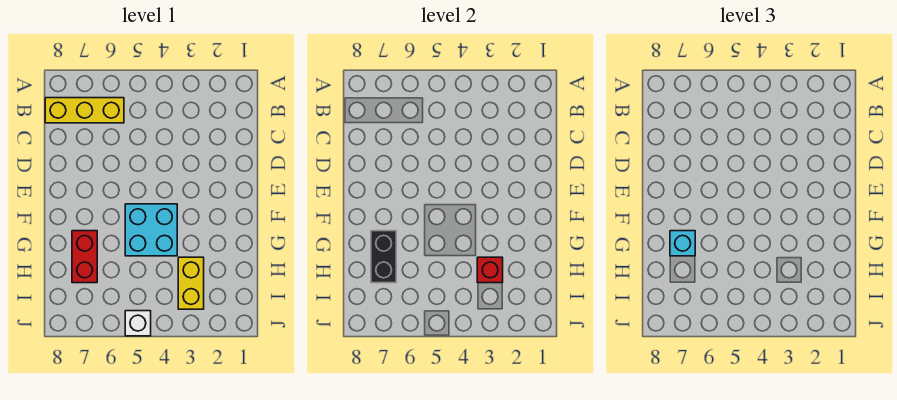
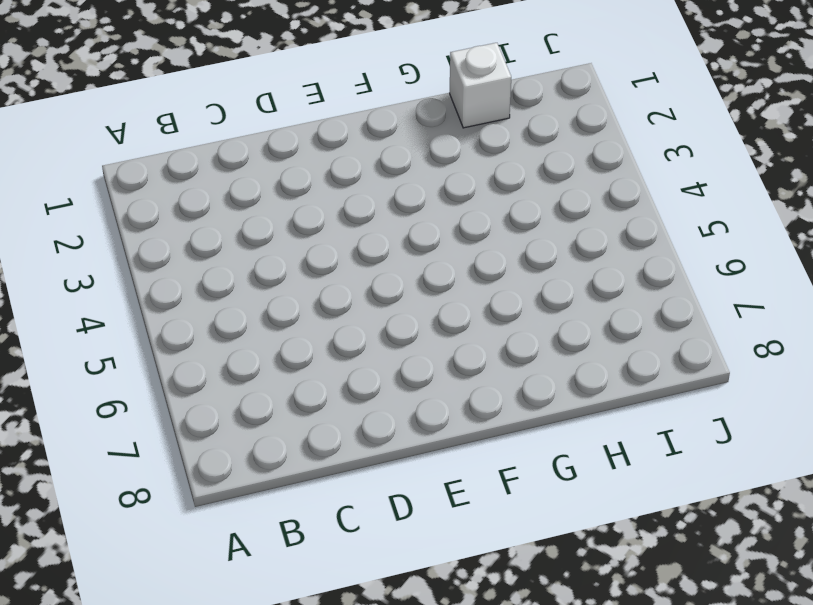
white 1x1 brick [450,43,511,128] -> white 1x1 brick moved to [125,311,151,336]
none -> yellow 1x3 brick [45,98,124,123]
none -> cyan 2x2 brick [125,204,177,256]

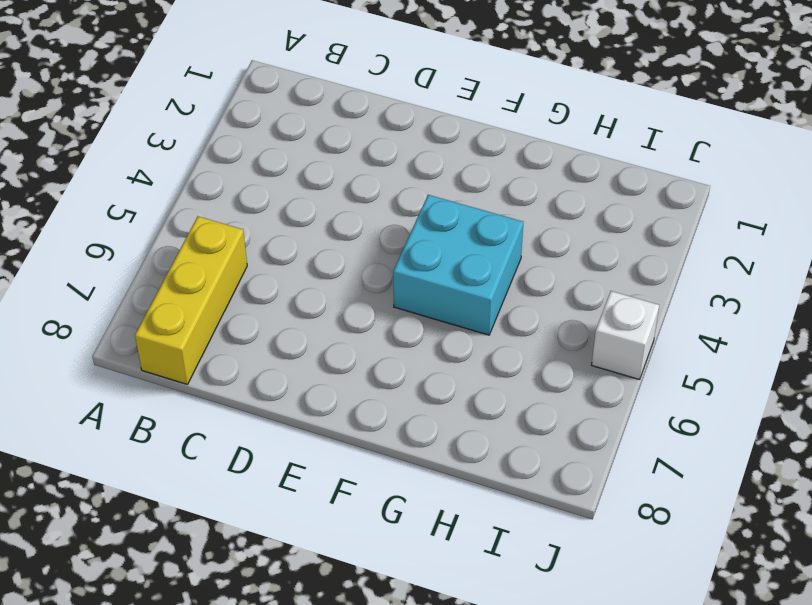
none -> red 1x2 brick [72,231,97,283]
none -> yellow 1x2 brick [178,257,204,309]

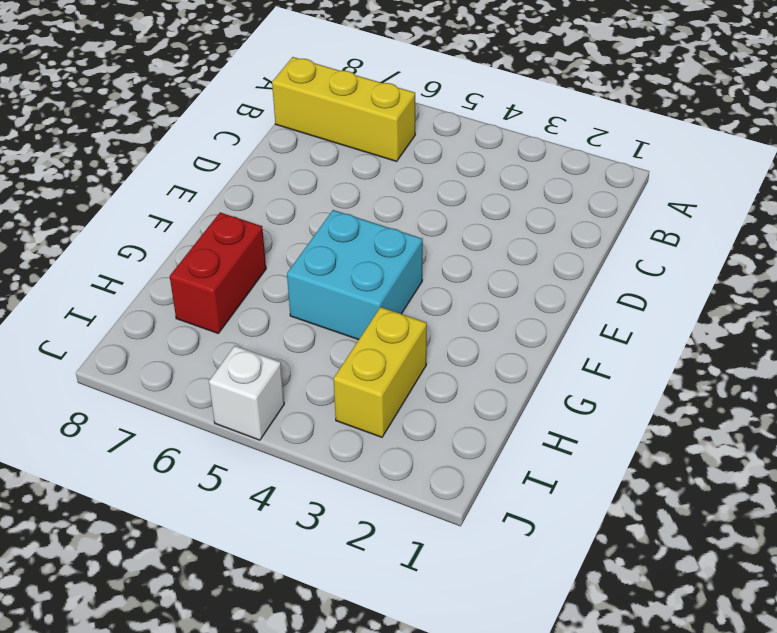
none -> black 1x2 brick [371,231,396,283]
none -> red 1x1 brick [477,257,503,283]

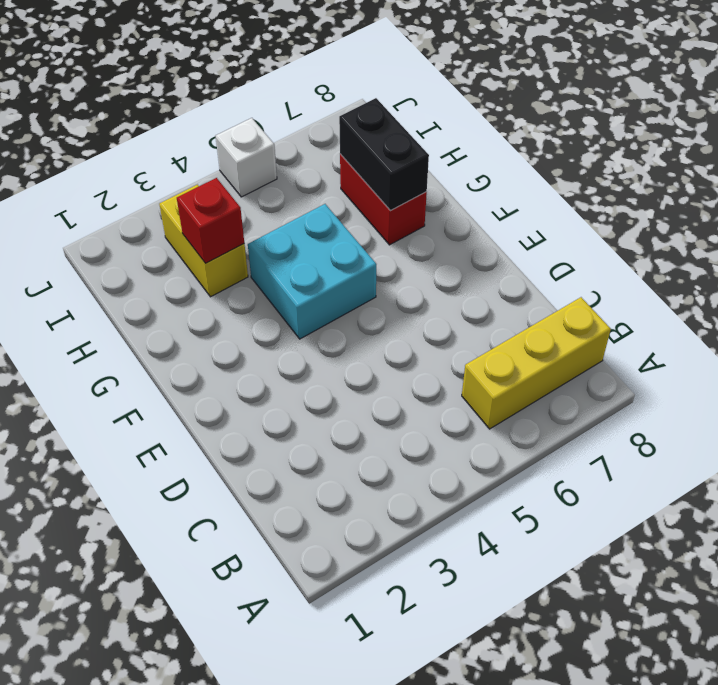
none -> cyan 1x1 brick [670,231,695,256]

